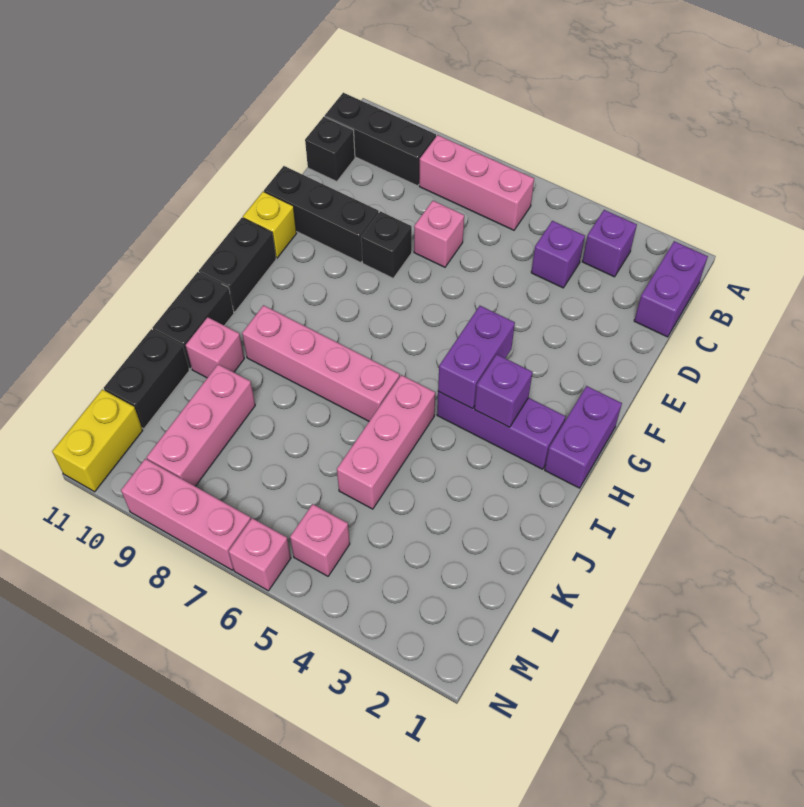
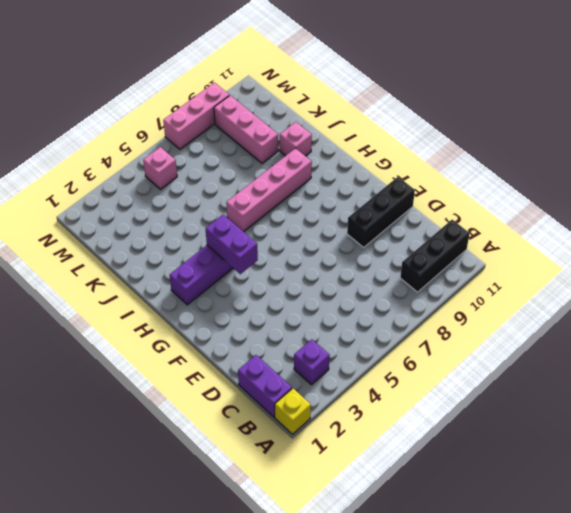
yellow 1x1 brick [275,388,311,434] -> yellow 1x1 brick moved to [243,191,297,258]
none -> pink 1x3 brick [419,135,534,230]
none -> purple 1x1 brick [531,221,585,288]
none -> black 1x1 brick [305,117,355,182]

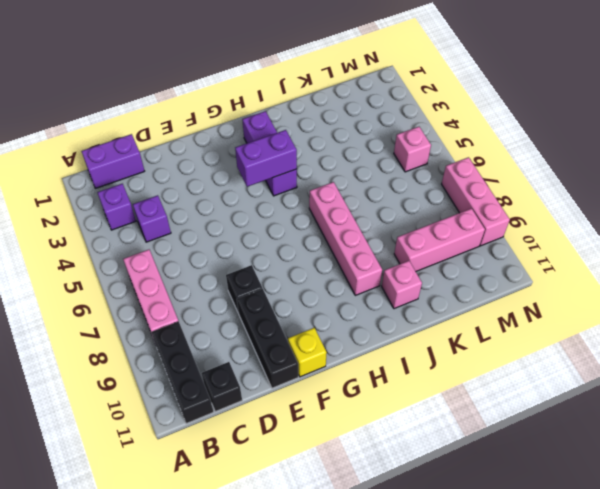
none -> pink 1x1 brick [414,201,464,267]
none -> purple 1x2 brick [545,386,622,488]
none -> black 1x2 brick [199,218,276,312]

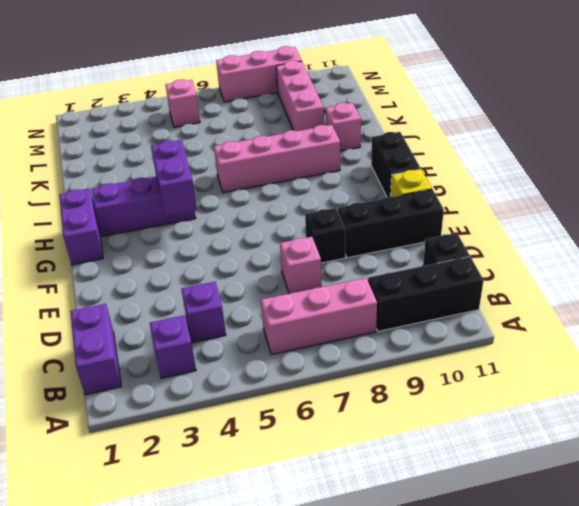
none -> pink 1x3 brick [337,375,435,509]
none -> black 1x2 brick [152,272,234,369]
none -> black 1x2 brick [104,329,189,429]

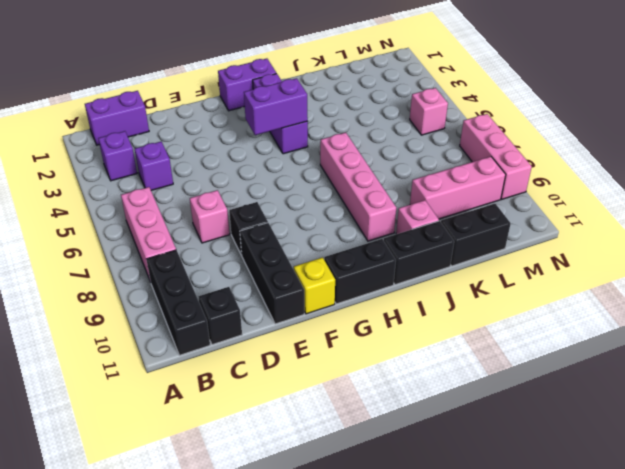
none -> pink 1x3 brick [337,375,435,509]
none -> yellow 1x2 brick [52,389,143,492]
none -> pink 1x1 brick [229,518,291,591]

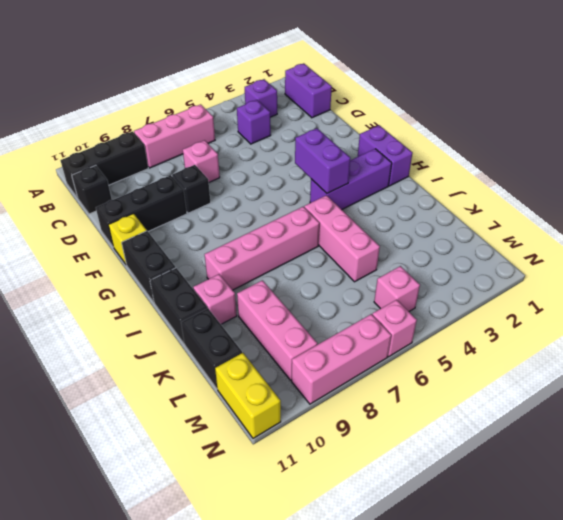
none -> purple 1x1 brick [475,354,533,427]

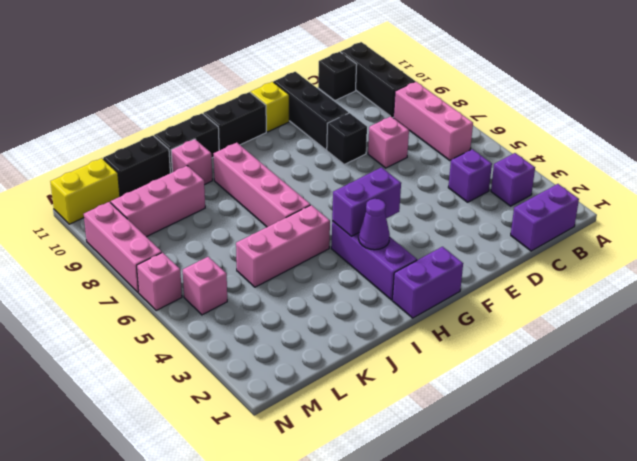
purple 1x1 cone [359,199,390,250] -> purple 1x1 brick [475,354,533,427]

